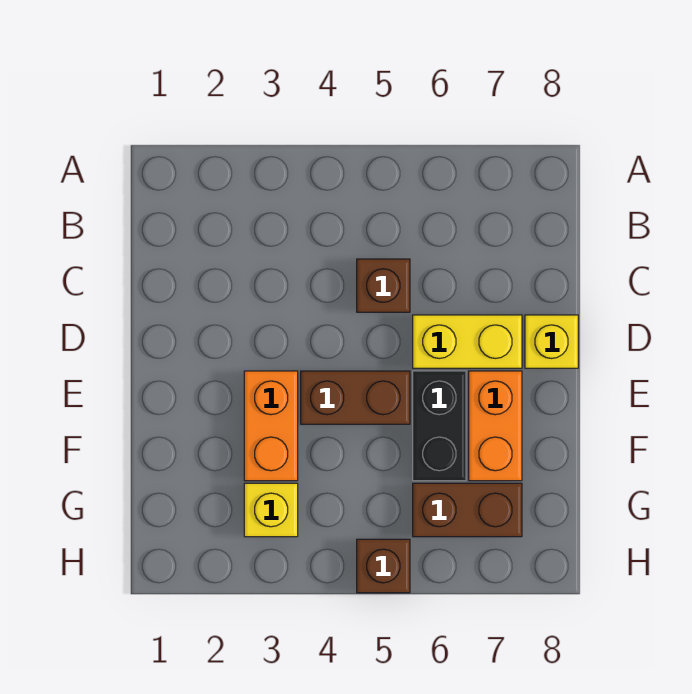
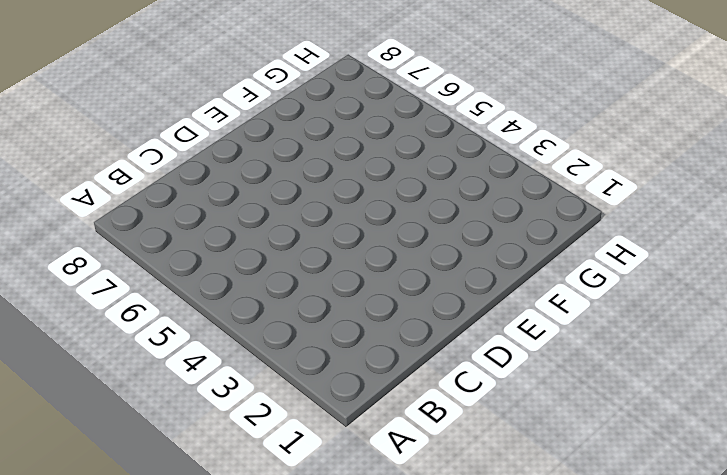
none -> brown 1x1 brick [357,259,410,312]
none -> yellow 1x2 brick [413,315,522,368]

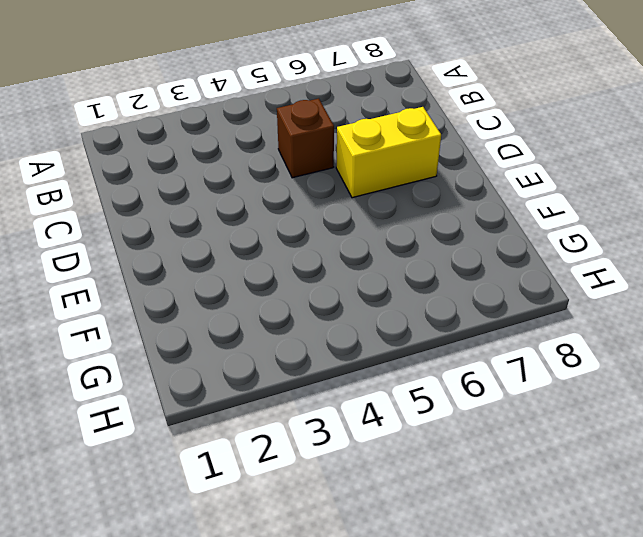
none -> yellow 1x1 brick [525,315,578,368]
none -> orange 1x2 brick [244,371,298,481]

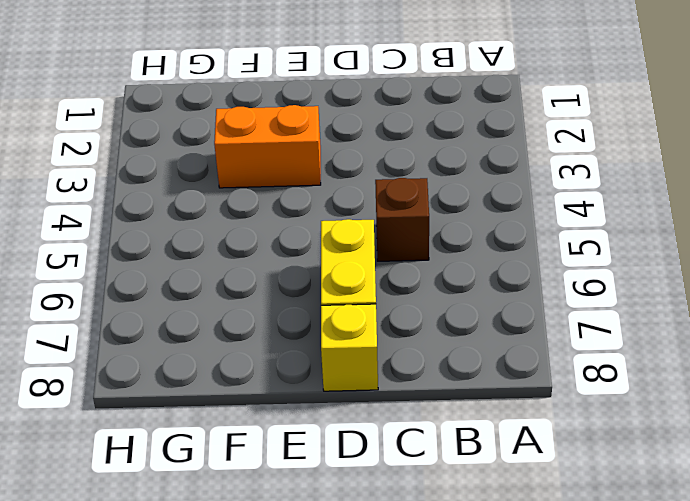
none -> brown 1x2 brick [301,371,410,424]
none -> black 1x2 brick [413,371,466,481]

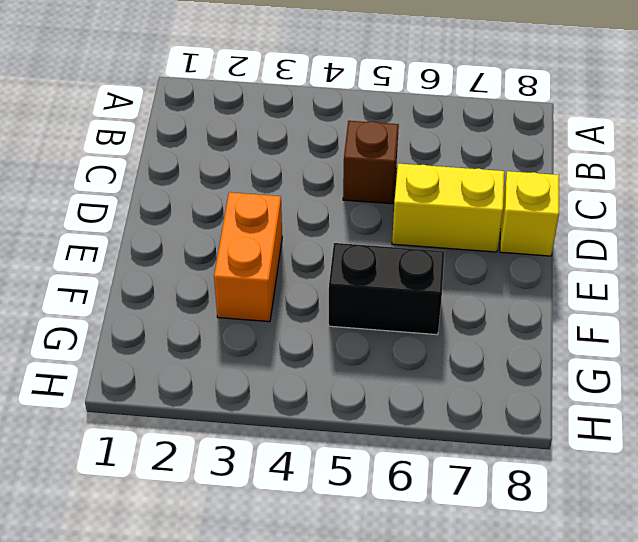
black 1x2 brick [329,243,445,335] -> black 1x2 brick turned to [413,371,466,481]
none -> brown 1x2 brick [301,371,410,424]
none -> orange 1x2 brick [469,371,522,481]

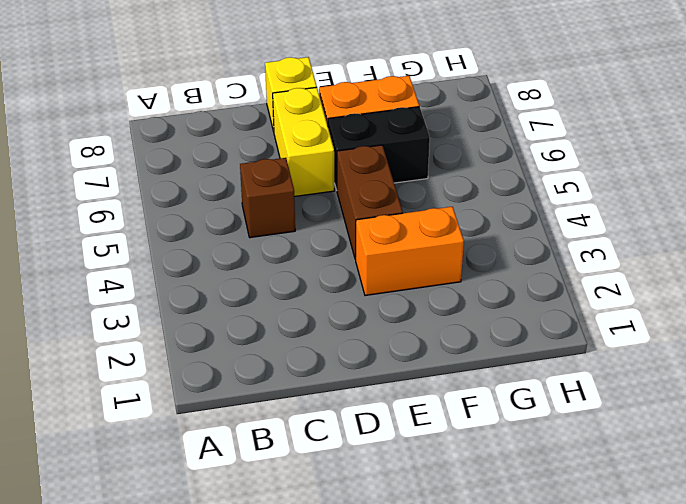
none -> yellow 1x1 brick [244,483,298,537]
none -> brown 1x2 brick [413,483,522,537]

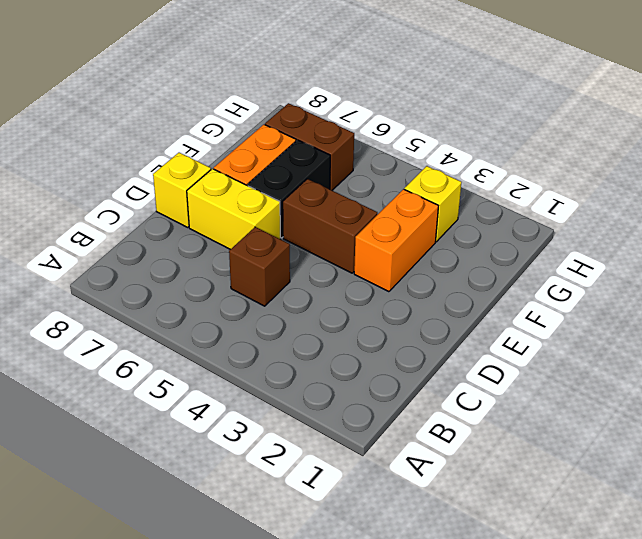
none -> brown 1x1 brick [357,539,410,593]

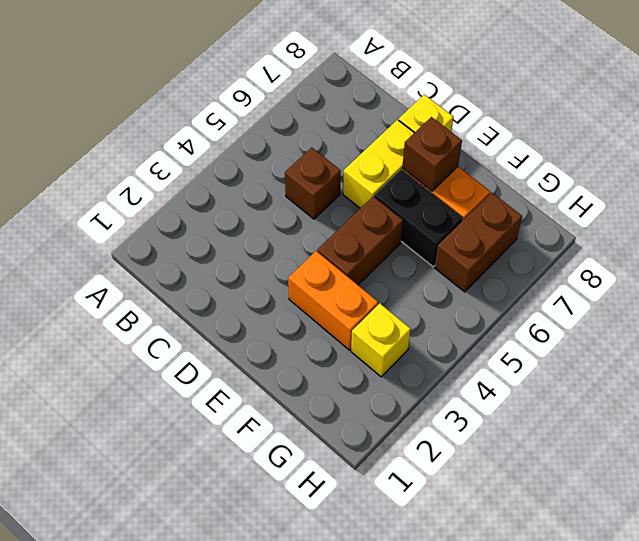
brown 1x1 brick [402,117,462,191] -> brown 1x1 brick moved to [357,539,410,593]

